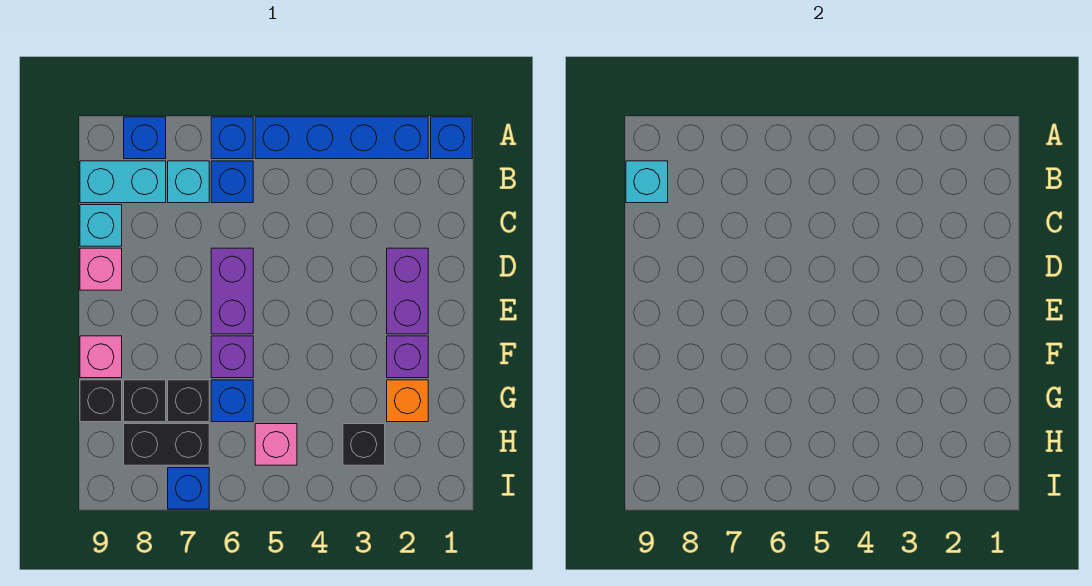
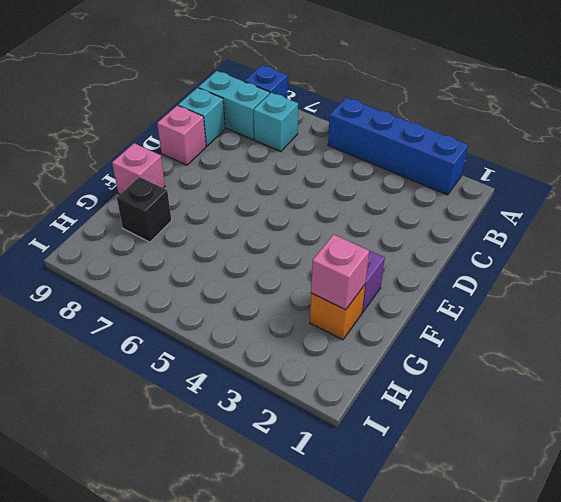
pink 1x1 brick [311,234,369,310] -> pink 1x1 brick moved to [255,424,297,465]
none -> blue 1x1 brick [431,117,472,159]
none -> blue 1x1 brick [211,117,253,159]
none -> blue 1x1 brick [211,161,253,203]

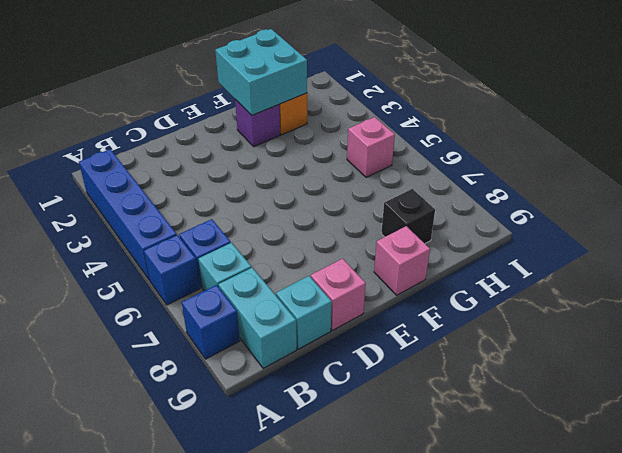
cyan 2x2 brick [215,29,307,115] -> none
none -> blue 1x1 brick [431,117,472,159]
none -> purple 1x2 brick [387,248,428,334]
none -> purple 1x2 brick [211,248,253,334]

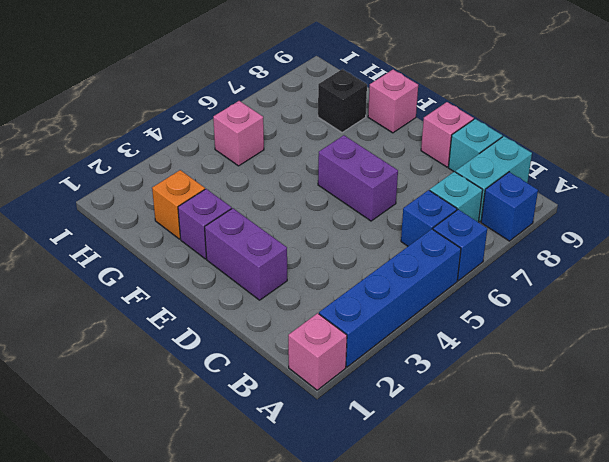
pink 1x1 brick [288,313,347,390] -> blue 1x1 brick [431,117,472,159]
none -> purple 1x1 brick [211,336,253,378]
none -> blue 1x1 brick [211,380,253,422]
none -> black 1x1 brick [168,380,209,422]

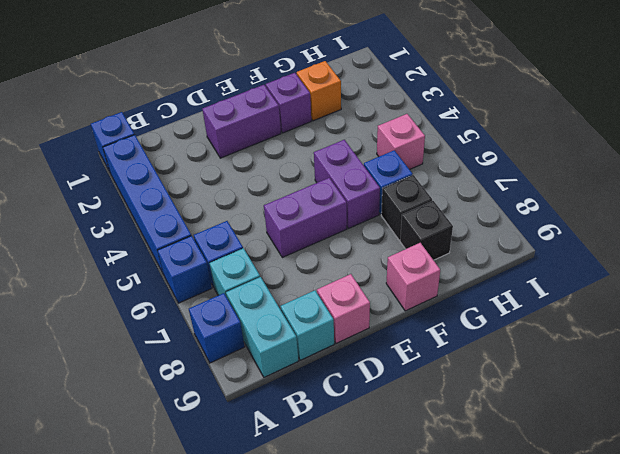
purple 1x2 brick [314,140,380,228] -> purple 1x1 brick [211,336,253,378]
none -> black 1x1 brick [80,380,122,422]
none -> black 1x1 brick [343,424,385,465]
none -> black 1x2 brick [124,424,209,465]

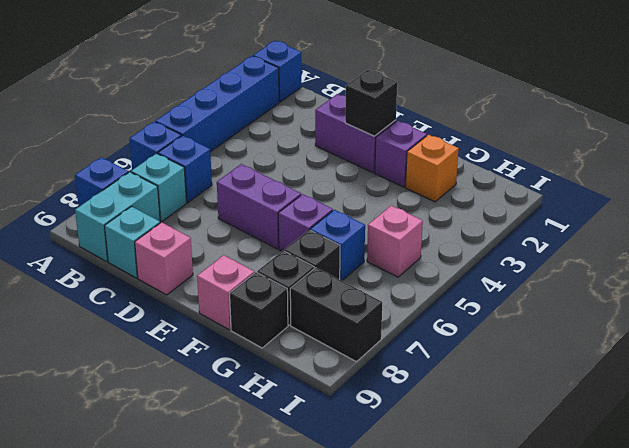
black 1x1 brick [345,70,397,136] -> black 1x1 brick moved to [343,424,385,465]
black 1x2 brick [290,268,382,362] -> black 1x2 brick turned to [124,424,209,465]
none -> blue 1x1 brick [168,468,209,509]
none -> cyan 1x1 brick [626,161,668,203]

